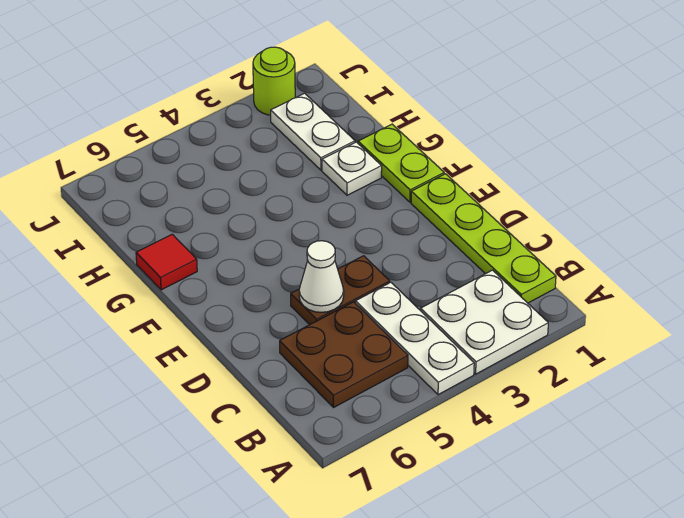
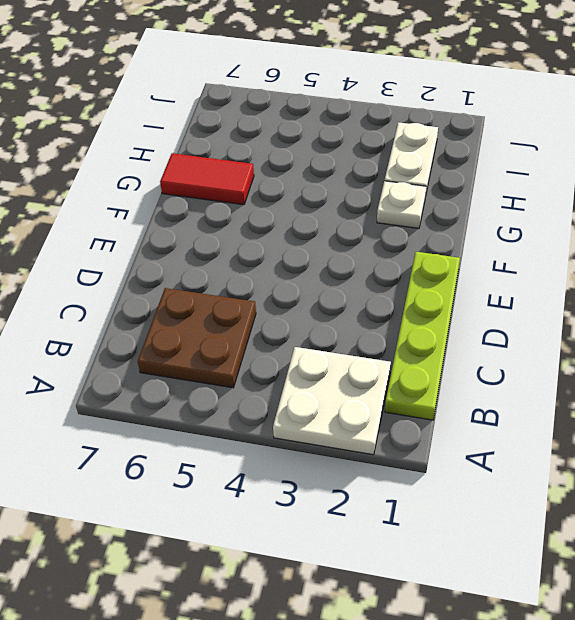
red 1x2 tile [160,153,254,205] -> red 1x1 tile [136,234,197,290]
none -> white 1x3 plate [355,282,474,395]
none -> brown 1x2 plate [291,256,390,325]

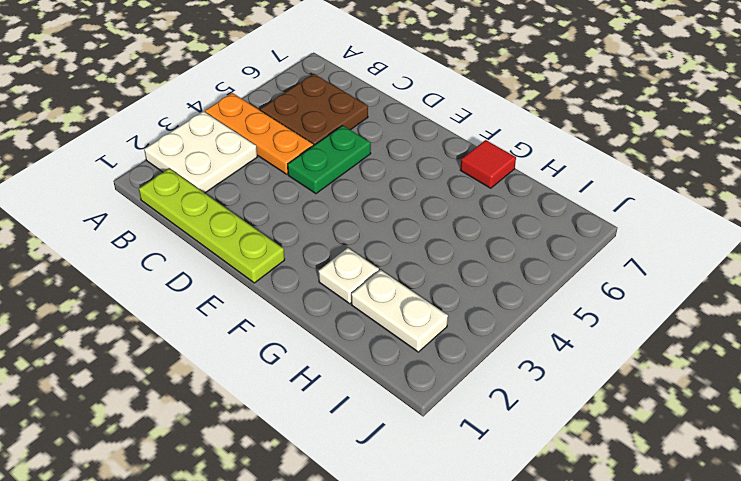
orange 1x3 plate [205,93,314,174] -> white 1x3 plate [355,282,474,395]
green 1x2 plate [288,125,371,194] -> brown 1x2 plate [291,256,390,325]
none -> lime 1x2 plate [358,124,444,202]
none -> lime 1x1 round brick [253,47,295,115]

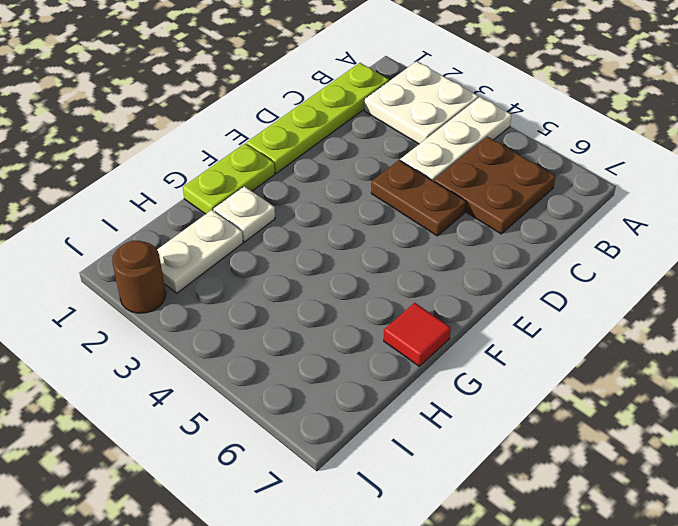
brown 1x1 round brick [112,241,166,313] -> lime 1x1 round brick [253,47,295,115]
none -> white 1x1 cone [299,241,344,312]

